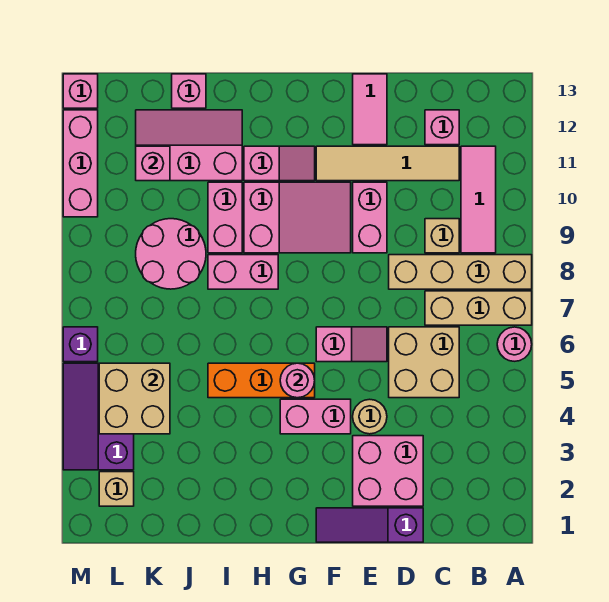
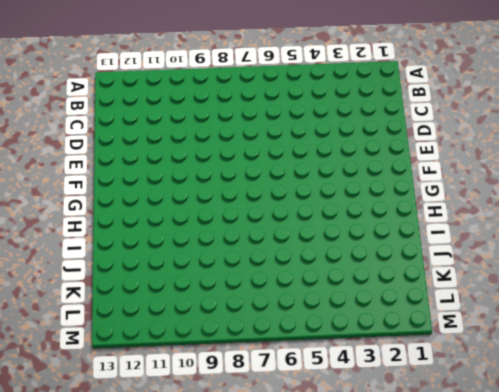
none -> pink 1x1 round brick [497,327,532,361]
none -> tan 1x3 brick [425,291,532,325]
none -> tan 1x4 brick [389,255,532,289]
none -> pink 1x3 tile [461,146,496,253]

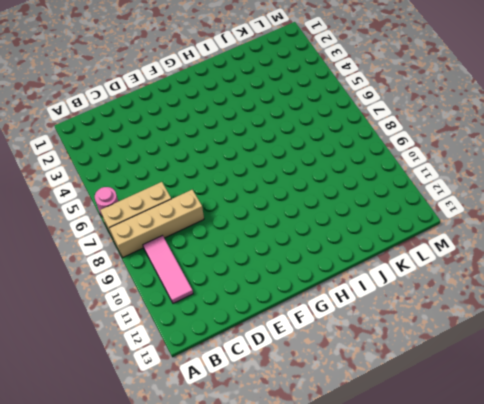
none -> tan 2x2 brick [389,327,459,398]
none -> tan 1x1 brick [425,219,459,253]
none -> tan 1x4 tile [316,146,459,181]
none -> pink 1x1 brick [425,110,459,145]

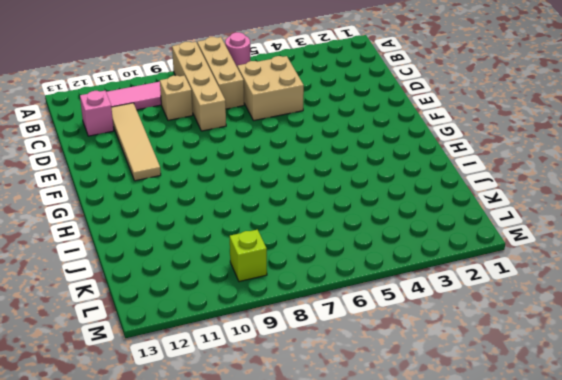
lime 1x1 brick [230,229,267,282] -> none
none -> purple 1x3 slope [316,508,423,542]
none -> pink 2x2 brick [353,436,423,506]
none -> tan 1x1 round brick [353,399,387,434]
none -> pink 1x2 slope [316,327,387,362]

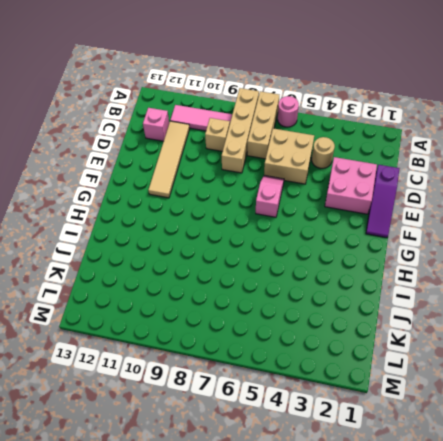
tan 1x1 round brick [312,137,335,168] -> tan 1x1 round brick moved to [353,399,387,434]
none -> pink 1x2 brick [353,182,387,253]
none -> pink 1x2 tile [353,74,387,145]
none -> pink 1x2 brick [280,399,351,434]
none -> pink 2x3 slope [244,182,351,253]

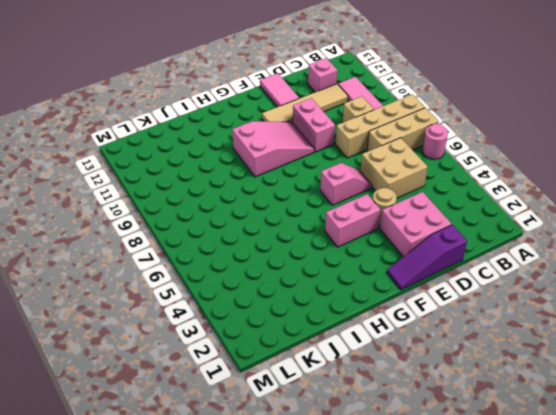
none -> orange 1x3 brick [208,363,315,398]
none -> pink 1x2 slope [244,146,315,181]
none -> pink 1x2 brick [208,255,278,289]
none -> pink 1x2 brick [208,182,242,253]

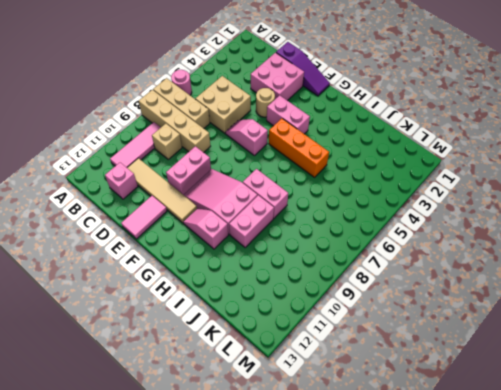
none -> pink 2x3 slope [136,110,242,181]
none -> pink 2x2 round brick [136,219,206,289]
none -> pink 1x1 brick [172,74,206,108]
none -> tan 1x1 brick [99,472,134,506]

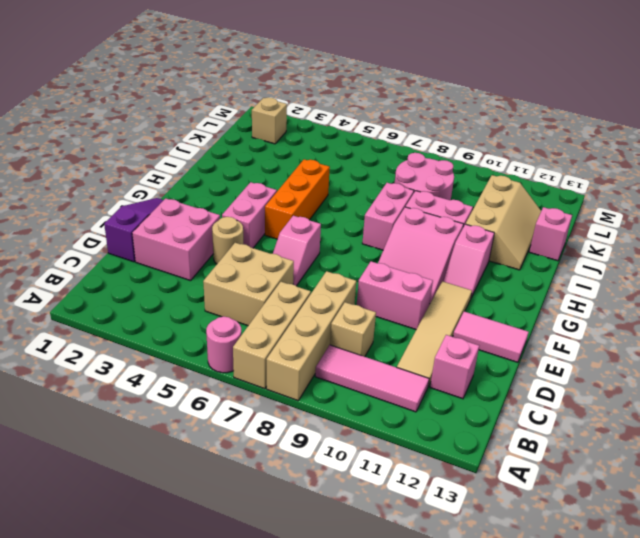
tan 2x3 slope [466,175,541,270] -> pink 2x3 slope [136,110,242,181]
none -> purple 2x3 slope [63,363,134,470]
none -> purple 1x1 brick [63,327,98,362]
none -> pink 1x3 brick [63,110,98,217]
none -> pink 1x1 brick [63,74,98,108]

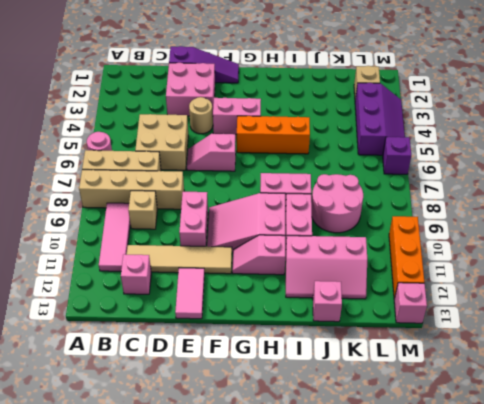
orange 1x3 brick [389,216,424,299] -> pink 1x3 brick [63,110,98,217]
none -> pink 1x1 round brick [280,363,315,398]
none -> tan 2x2 brick [99,363,170,434]
none -> pink 1x1 brick [136,146,170,181]

